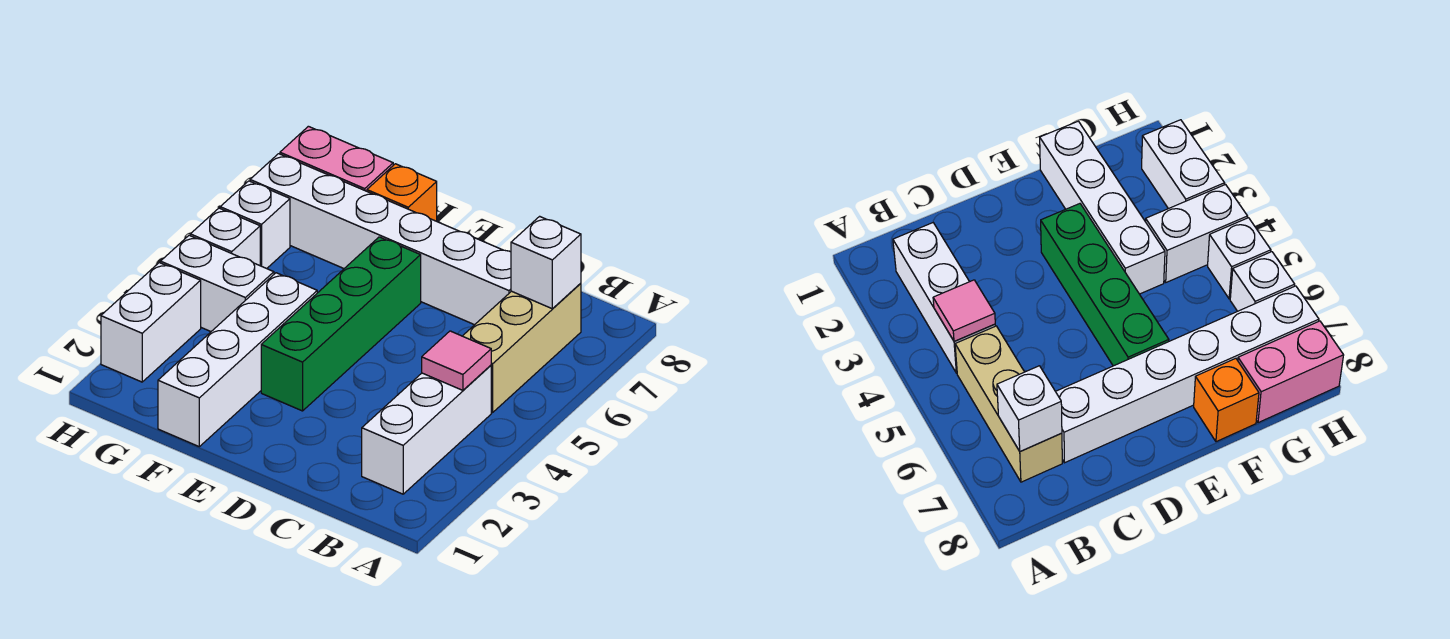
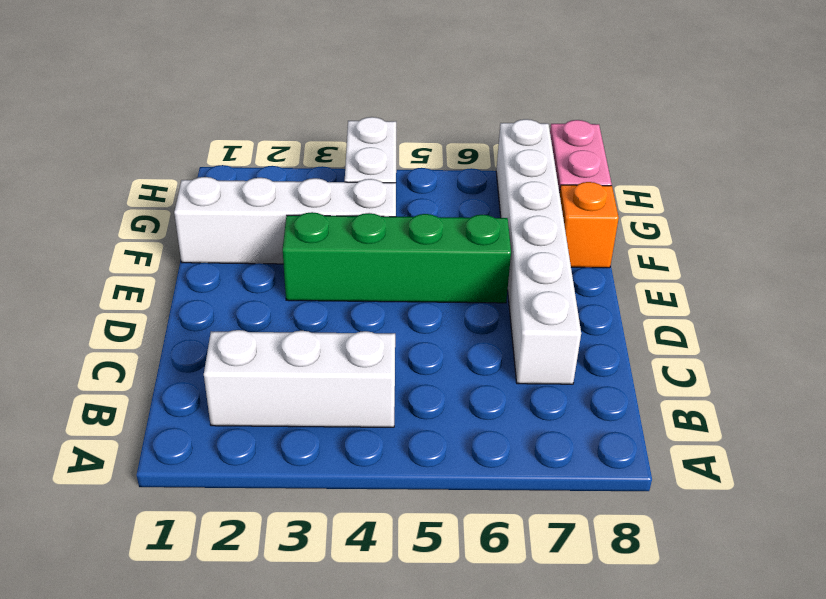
none -> tan 1x3 brick [463,283,581,412]
none -> white 1x2 brick [101,263,201,382]
none -> white 1x1 brick [190,208,260,266]

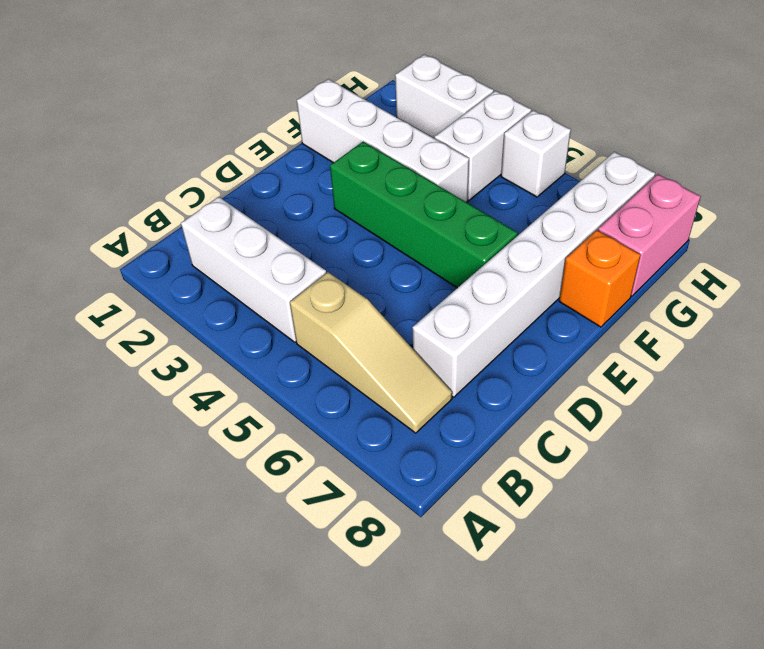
tan 1x3 slope [290,272,452,433] -> tan 1x3 brick [463,283,581,412]
none -> white 1x1 brick [220,181,290,269]
none -> pink 1x1 tile [422,331,491,390]
none -> white 1x1 brick [511,216,581,309]

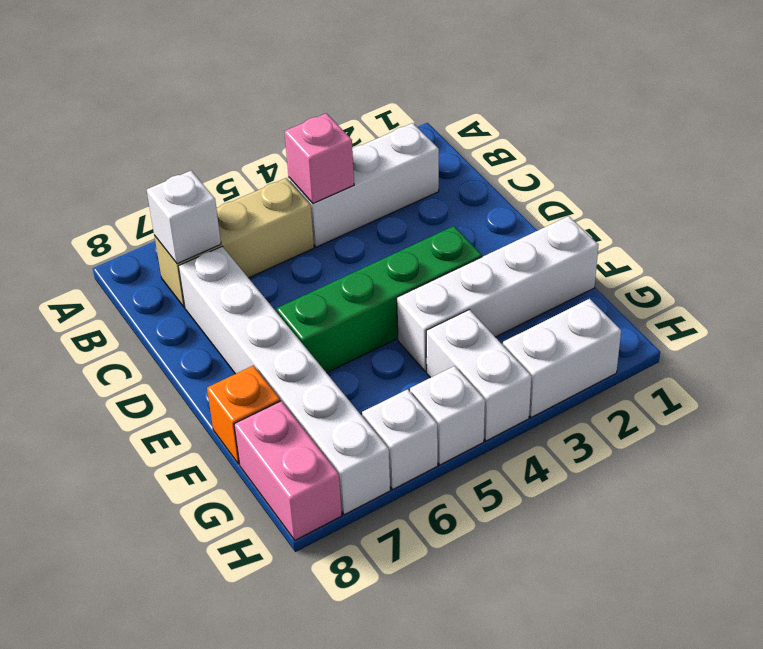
pink 1x1 brick [285,113,354,203] -> pink 1x1 tile [422,331,491,390]

